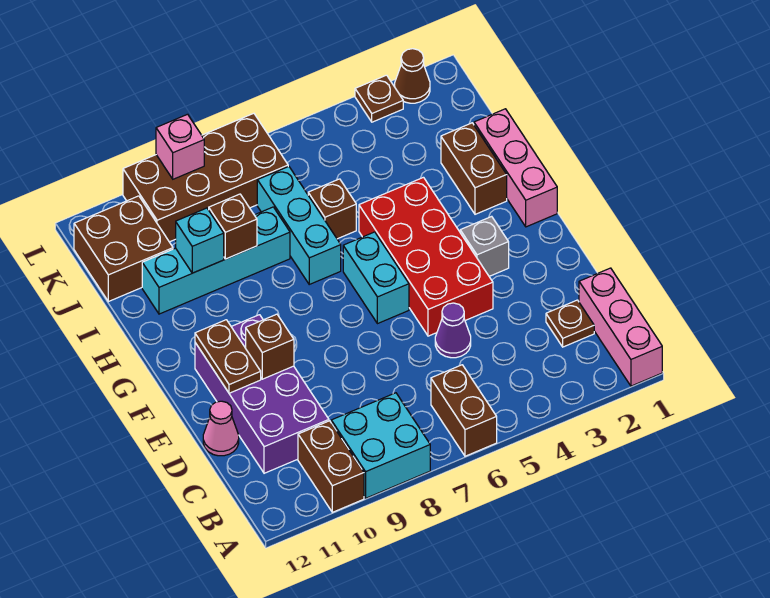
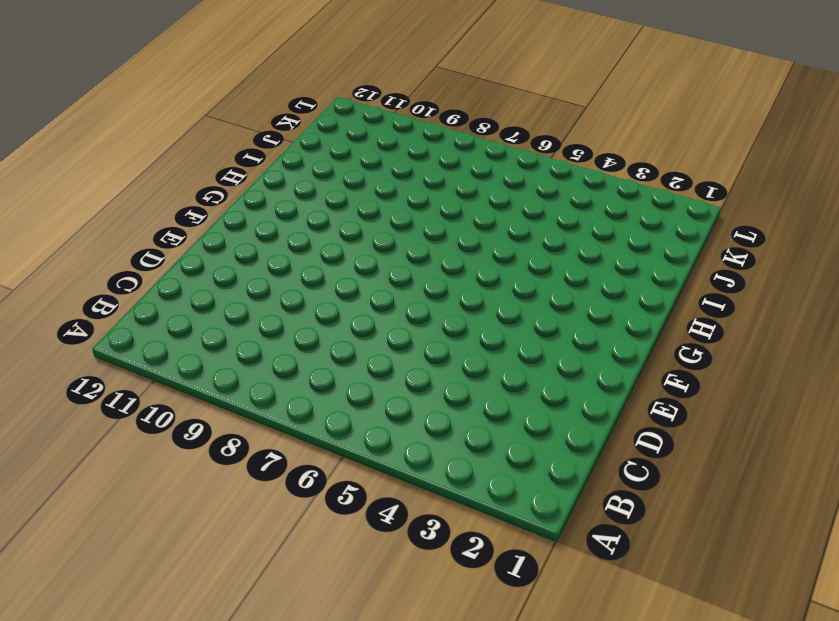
none -> pink 1x3 brick [579,268,662,386]
none -> brown 1x2 brick [431,365,497,456]
none -> cyan 2x2 brick [331,393,430,498]

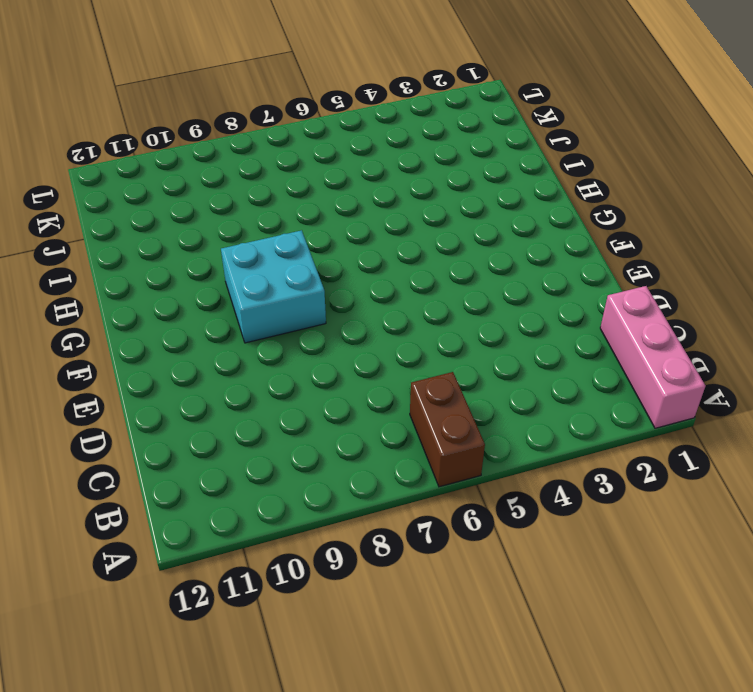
cyan 2x2 brick [221,230,326,343] -> cyan 2x2 brick moved to [331,393,430,498]
none -> brown 1x2 brick [298,421,364,512]
none -> brown 1x1 plate [546,300,594,347]
none -> purple 2x4 brick [195,315,329,473]

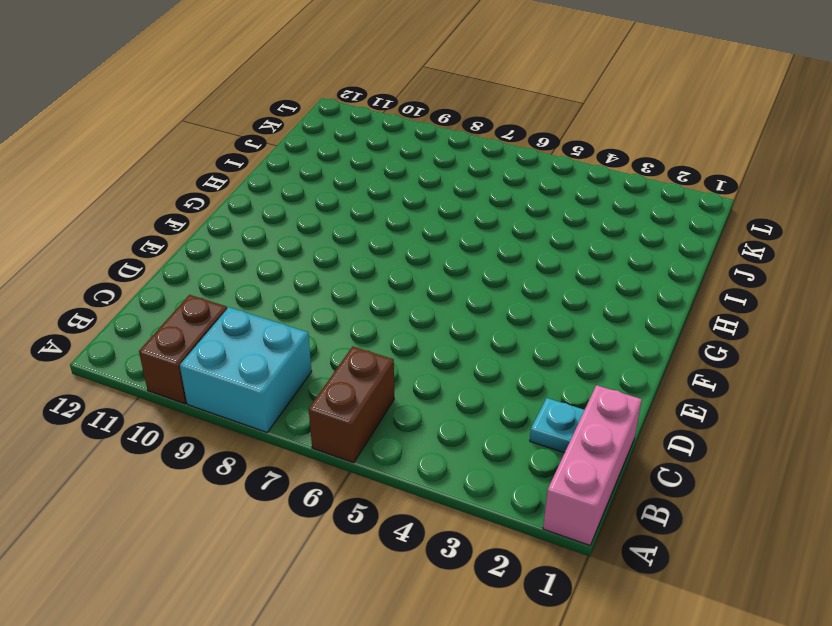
cyan 1x1 plate [530,398,584,453] -> brown 1x1 plate [546,300,594,347]
none -> purple 2x4 brick [195,315,329,473]
none -> purple 1x1 cone [435,303,471,358]
none -> pink 1x1 cone [203,401,239,456]

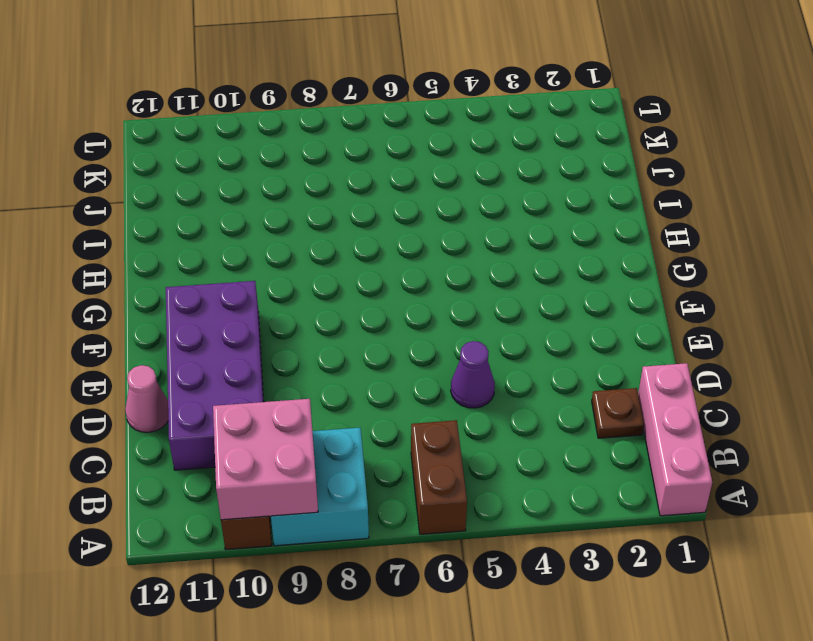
pink 2x2 brick [213,399,318,520] -> none
none -> red 2x4 brick [359,177,493,336]
none -> grey 1x1 brick [460,216,509,276]
none -> cyan 1x2 brick [343,232,409,324]

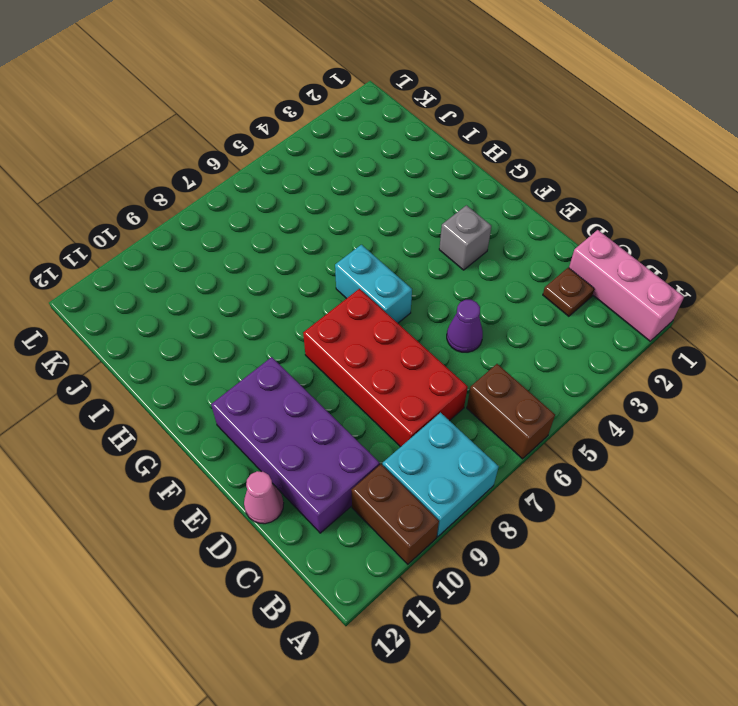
red 2x4 brick [303,289,468,447] -> red 2x4 brick moved to [359,177,493,336]
none -> pink 1x3 brick [474,109,557,227]
none -> brown 1x2 brick [441,123,507,214]
none -> cyan 1x3 brick [257,166,341,284]

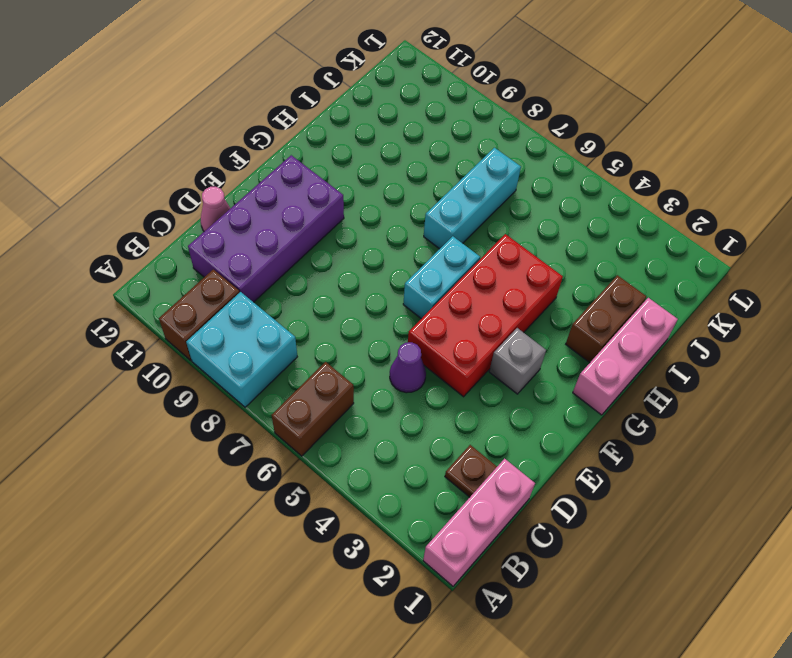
none -> brown 1x1 brick [308,179,356,239]
none -> cyan 1x4 brick [142,207,290,314]
none -> brown 2x2 brick [74,196,173,302]

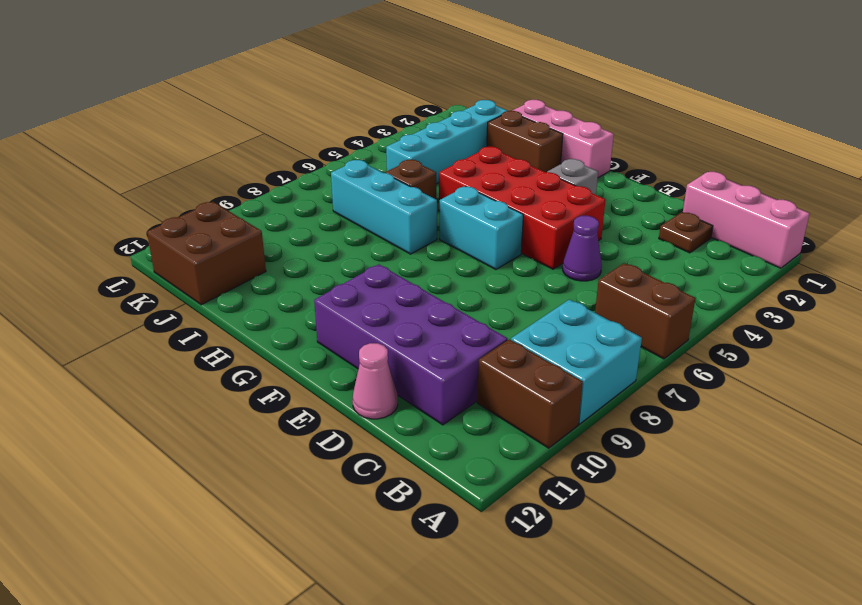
cyan 1x4 brick [386,100,507,184] -> cyan 1x4 brick moved to [142,207,290,314]
none -> brown 2x4 brick [123,113,288,242]
none -> brown 1x1 cone [395,49,430,103]
none -> brown 1x1 plate [355,75,403,122]

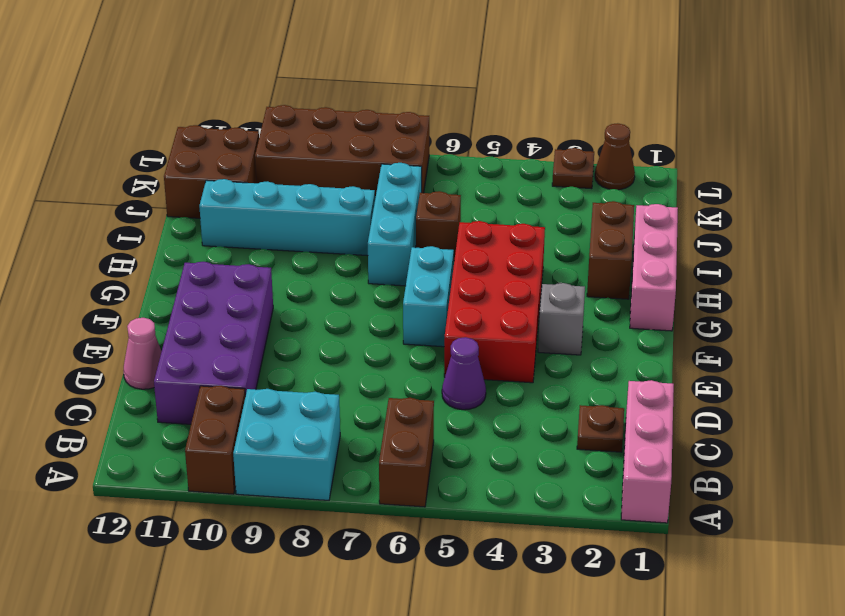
none -> brown 1x1 brick [246,314,294,379]
none -> brown 1x2 plate [195,320,261,393]
none -> brown 1x1 brick [209,194,257,259]

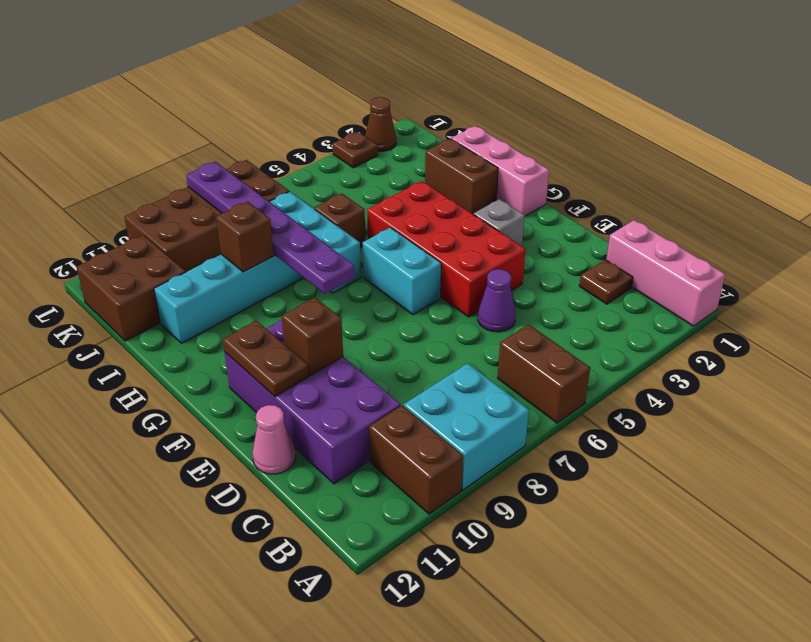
purple 1x6 plate [186,162,355,294] -> none
none -> cyan 1x1 brick [176,208,224,273]
none -> pink 1x1 brick [156,114,204,179]

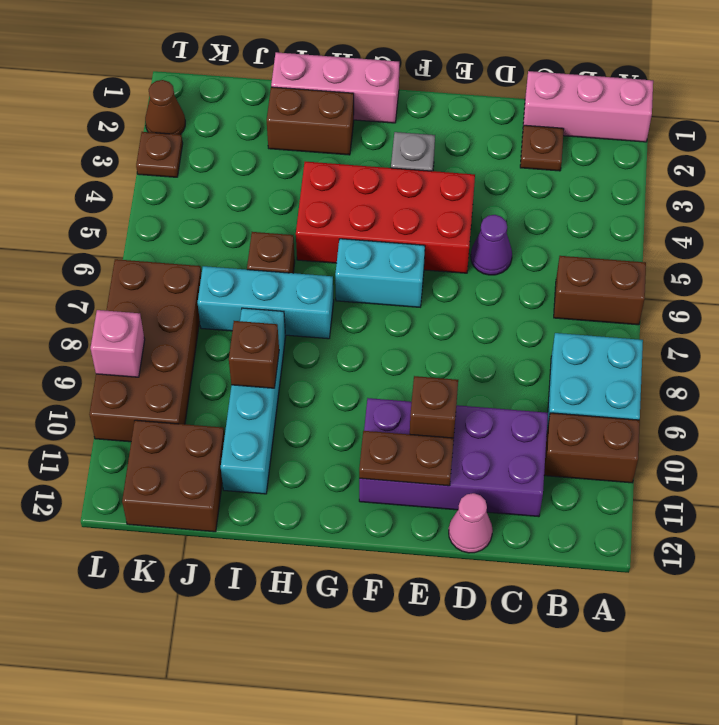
none -> cyan 1x1 brick [176,208,224,273]

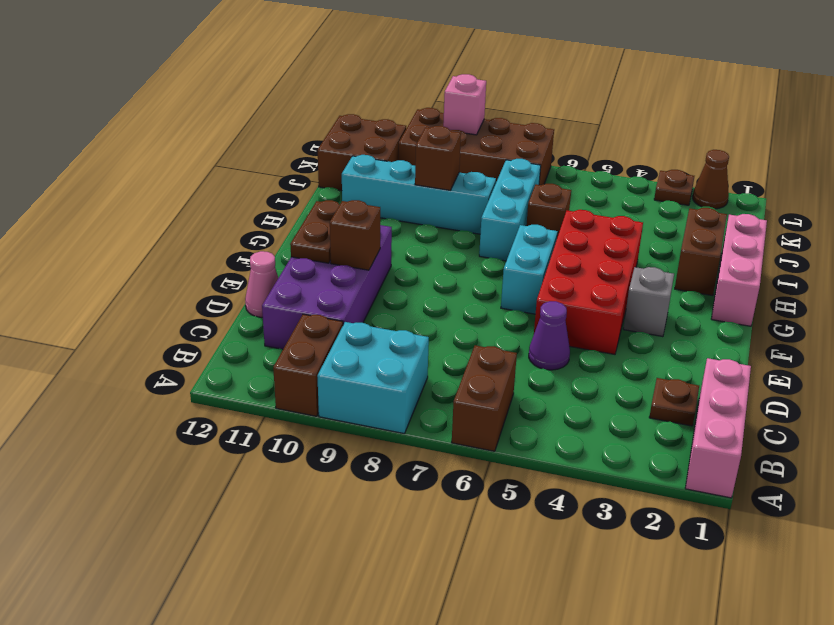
none -> cyan 1x1 brick [176,208,224,273]

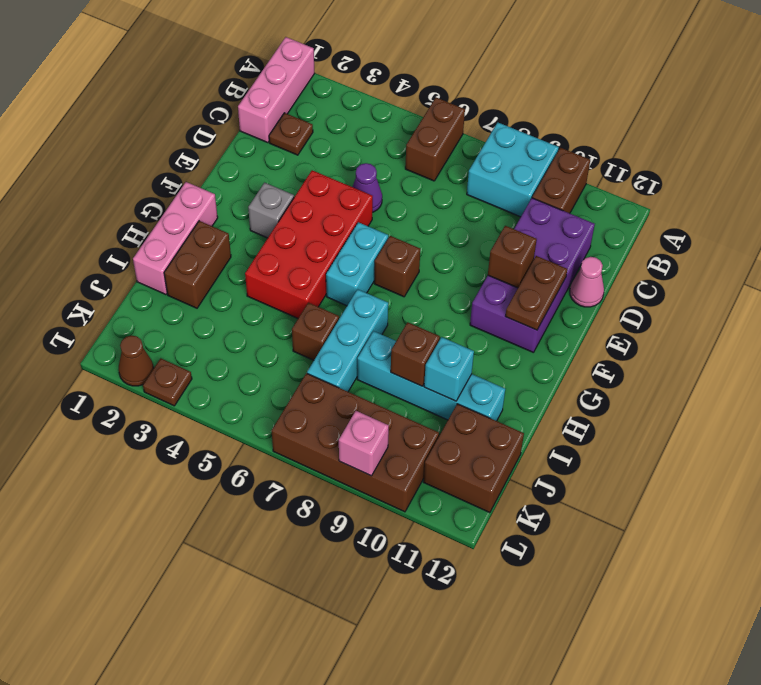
brown 1x1 brick [374,236,420,297] -> none

